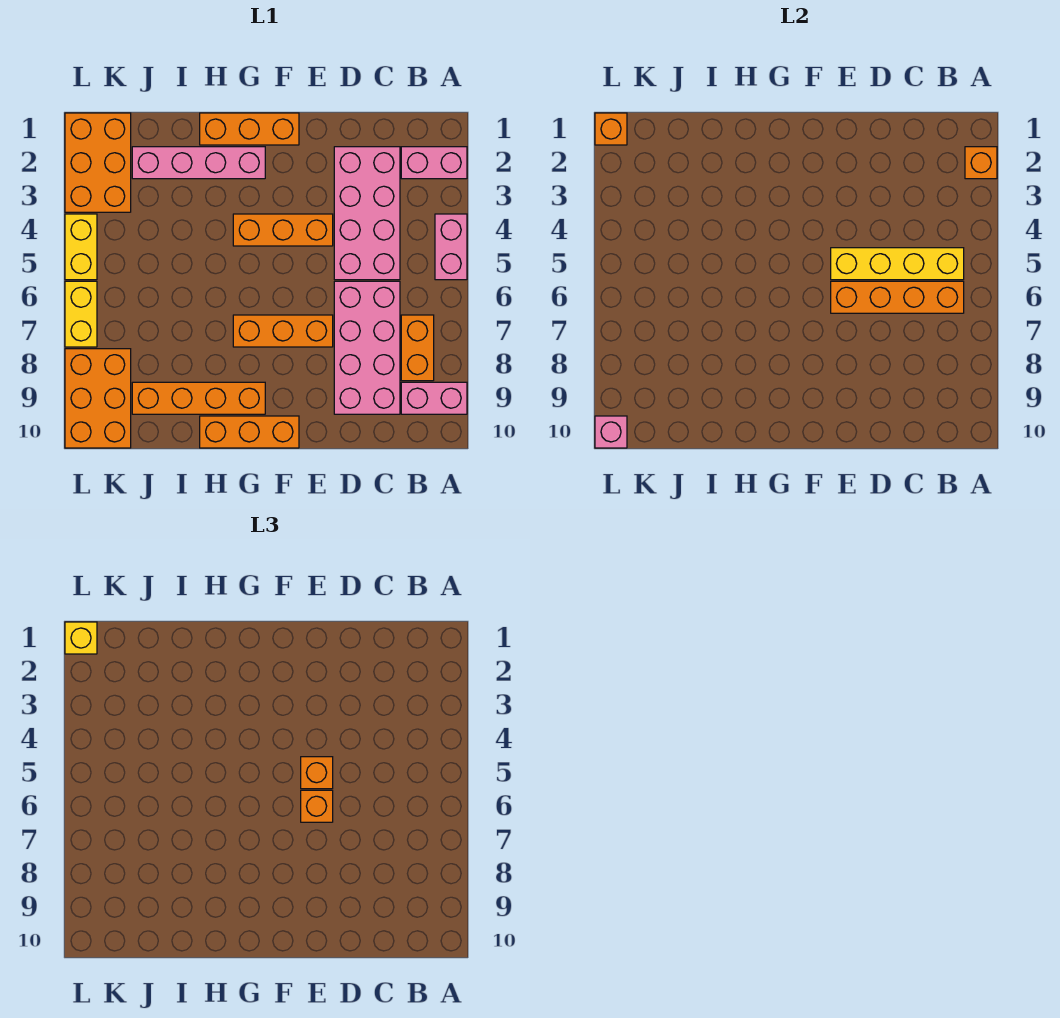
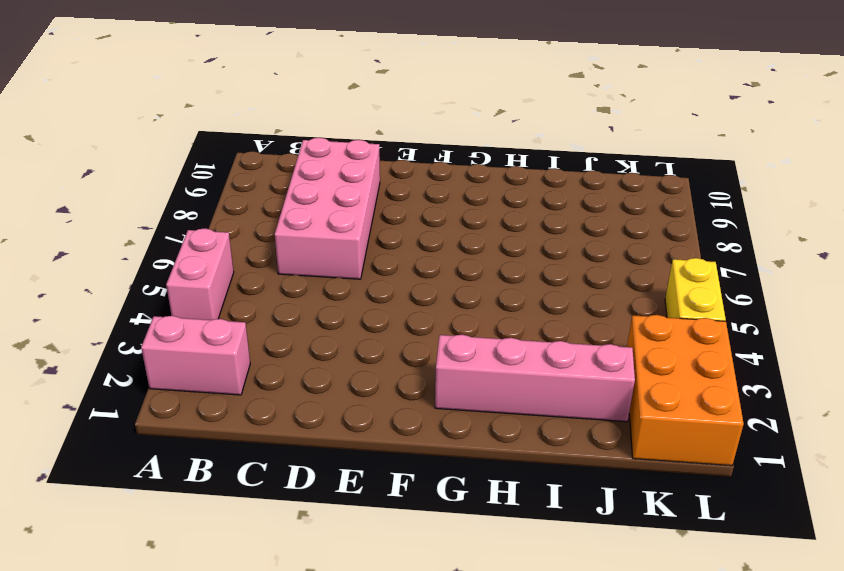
none -> pink 1x2 brick [401,382,467,414]
none -> orange 1x2 brick [401,315,434,381]
none -> pink 2x4 brick [334,147,400,280]

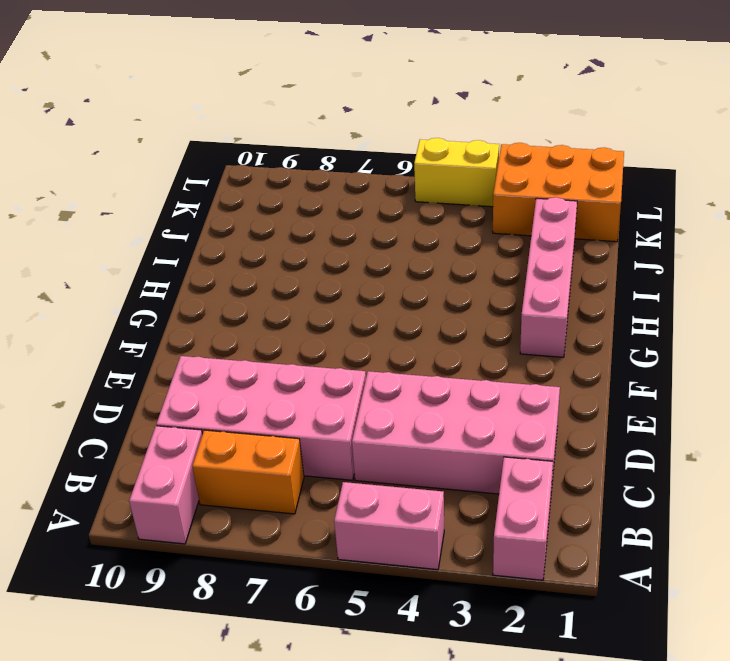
none -> orange 1x3 brick [233,214,333,246]
none -> orange 1x3 brick [233,315,333,347]
none -> orange 1x3 brick [200,113,299,145]

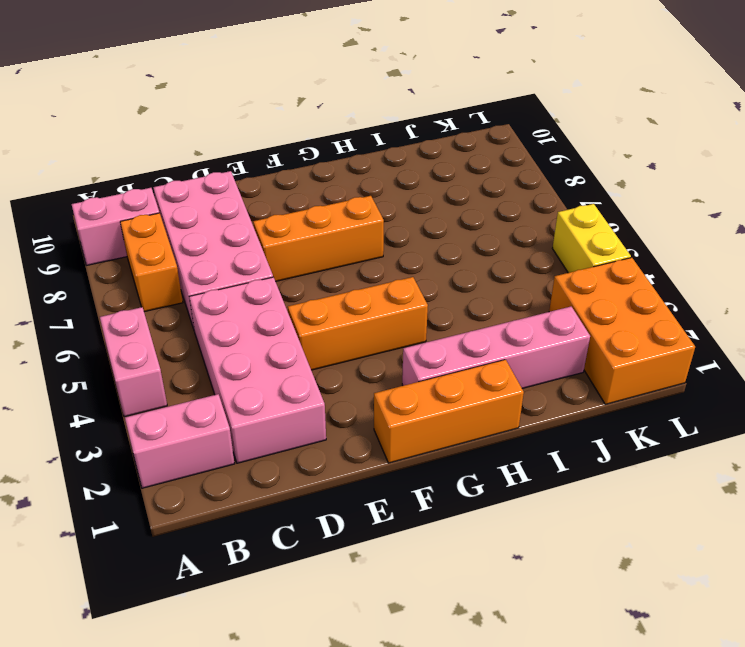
none -> orange 1x3 brick [200,416,299,448]
none -> orange 1x4 brick [132,382,265,414]
none -> orange 2x3 brick [65,349,131,448]

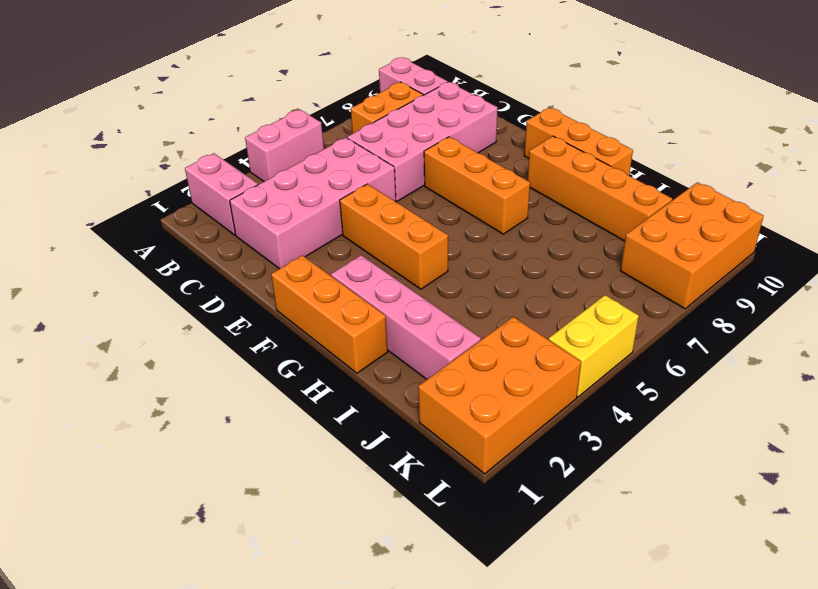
none -> yellow 1x2 brick [65,281,97,347]
none -> orange 1x1 brick [965,147,997,179]
none -> yellow 1x4 brick [831,248,964,280]

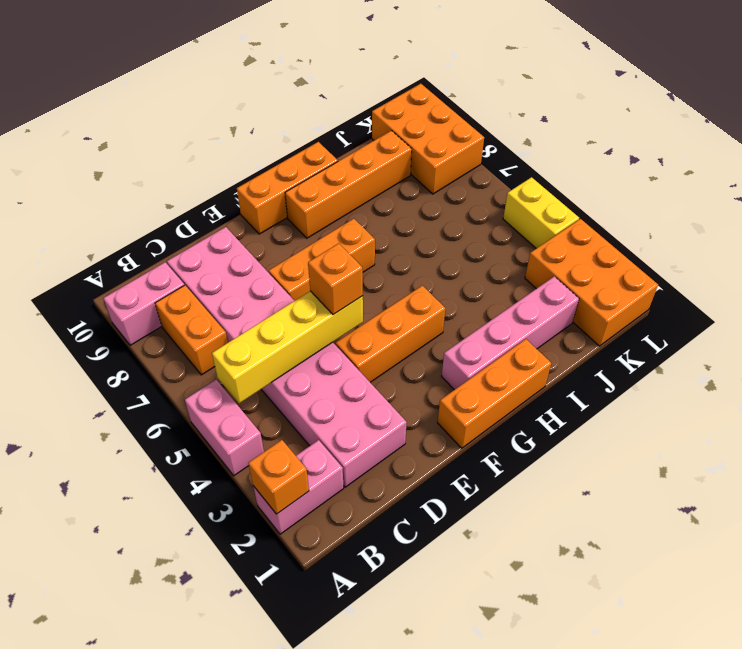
none -> yellow 1x2 brick [65,281,97,347]
none -> orange 1x4 brick [831,281,964,313]
none -> orange 1x1 brick [595,113,627,145]

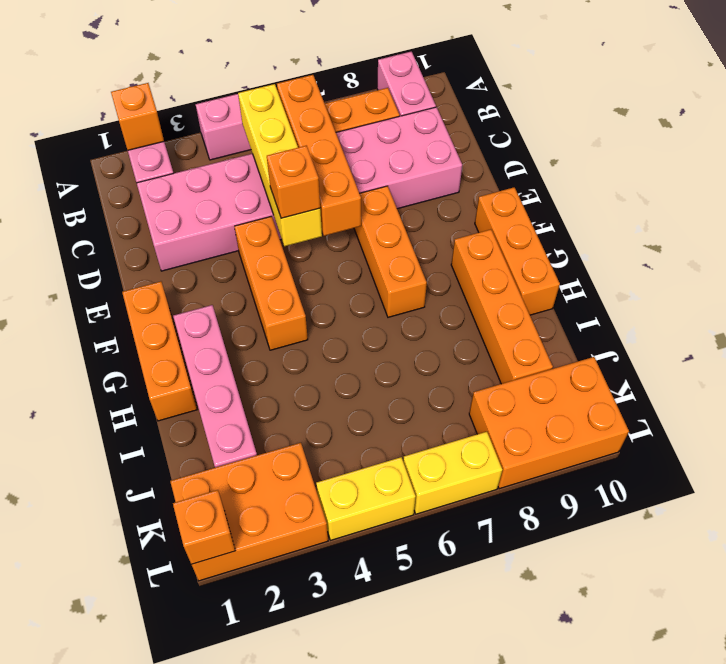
none -> pink 1x1 brick [595,416,627,448]
none -> orange 1x1 brick [301,790,333,822]
none -> yellow 1x1 brick [65,622,97,654]

